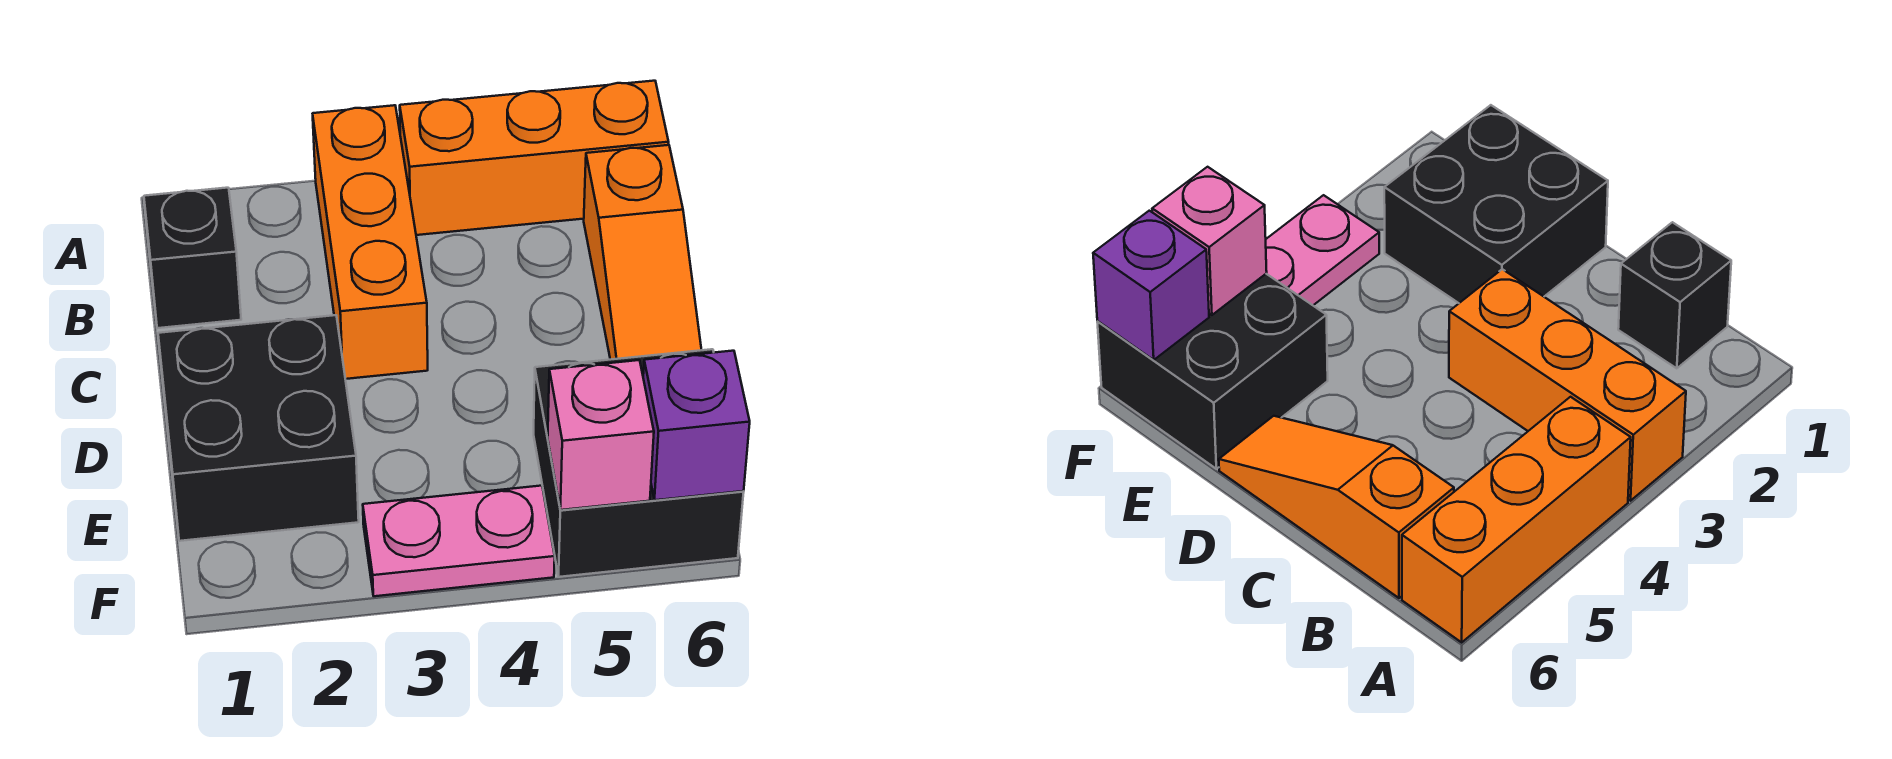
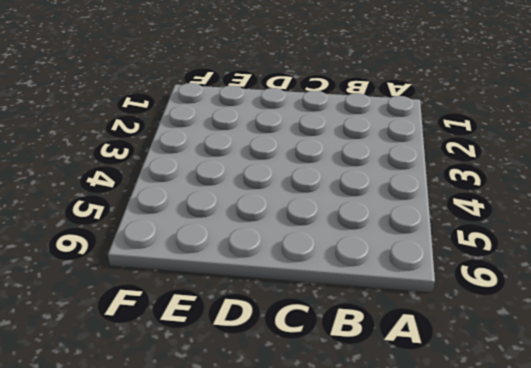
none -> orange 1x3 brick [313,105,428,379]
none -> orange 1x3 brick [400,81,669,235]

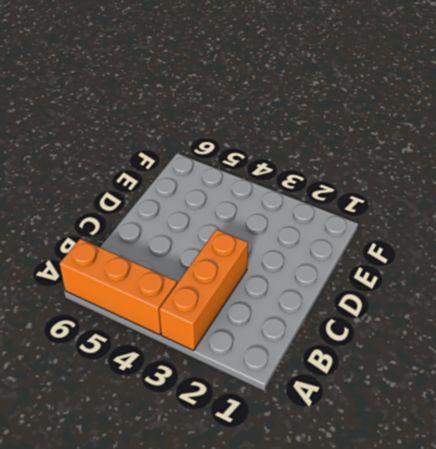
none -> black 1x1 brick [144,188,241,328]
none -> orange 1x3 slope [584,145,701,360]

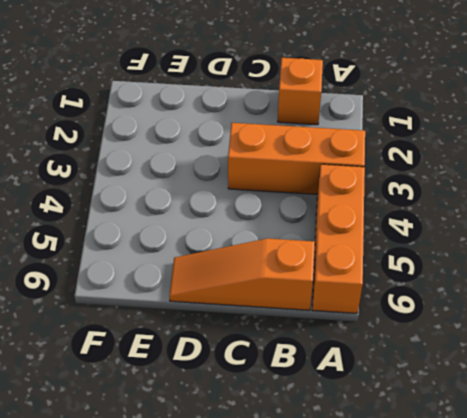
orange 1x1 brick [278,58,323,125] -> black 1x1 brick [144,188,241,328]
none -> black 2x2 brick [158,315,359,541]
none -> black 2x2 brick [534,349,744,577]

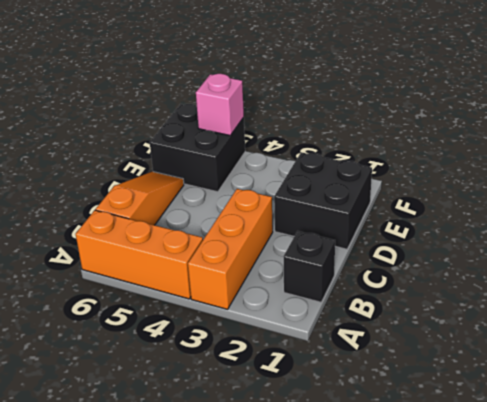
none -> pink 1x2 plate [363,486,555,596]
none -> purple 1x1 brick [643,351,750,500]

